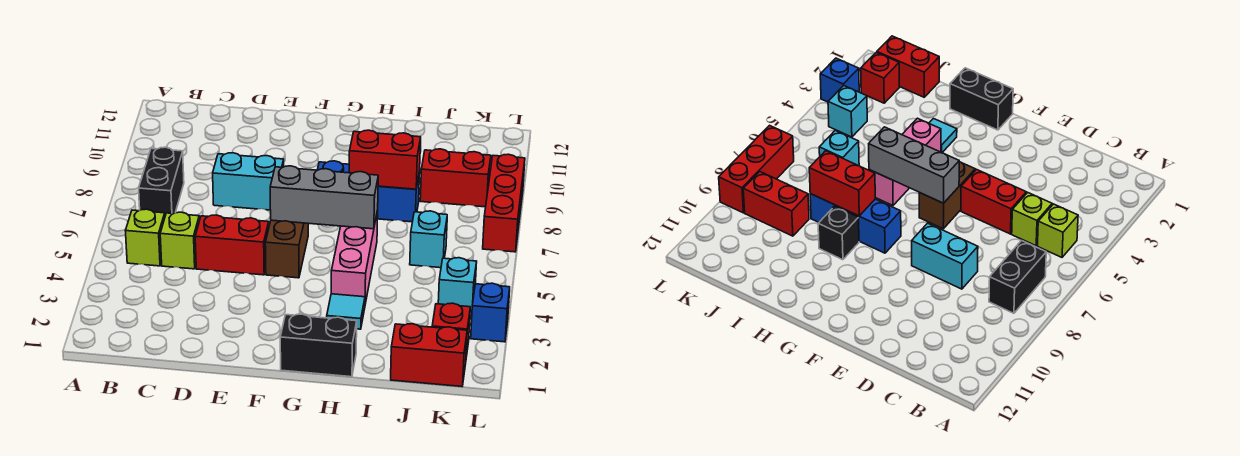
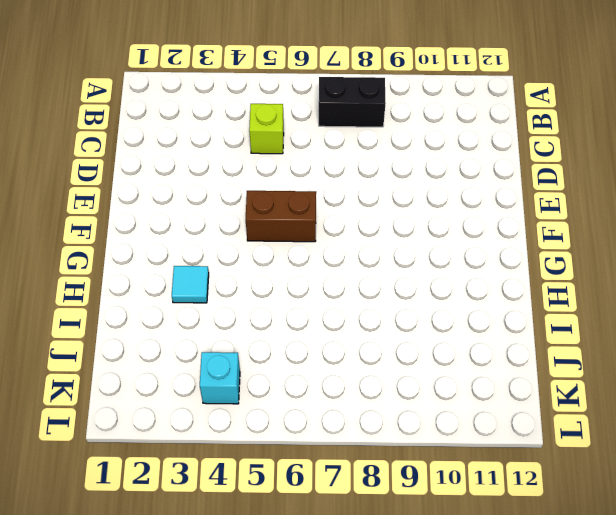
none -> lime 1x1 brick [126,209,165,266]
none -> red 1x2 brick [195,215,269,275]
none -> cyan 1x2 brick [213,153,284,210]

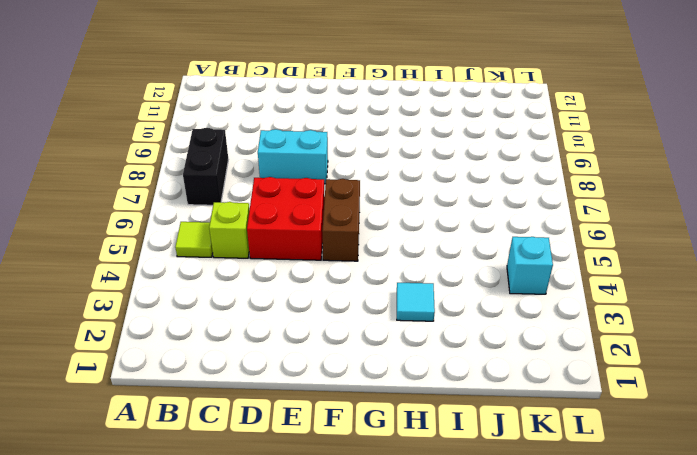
lime 1x1 tile [175,222,213,257] -> lime 1x1 brick [126,209,165,266]
red 2x2 brick [247,177,325,260] -> red 1x2 brick [195,215,269,275]
none -> black 1x2 brick [280,314,357,377]
none -> blue 1x3 brick [317,161,420,222]
none -> pink 1x3 brick [331,210,378,304]

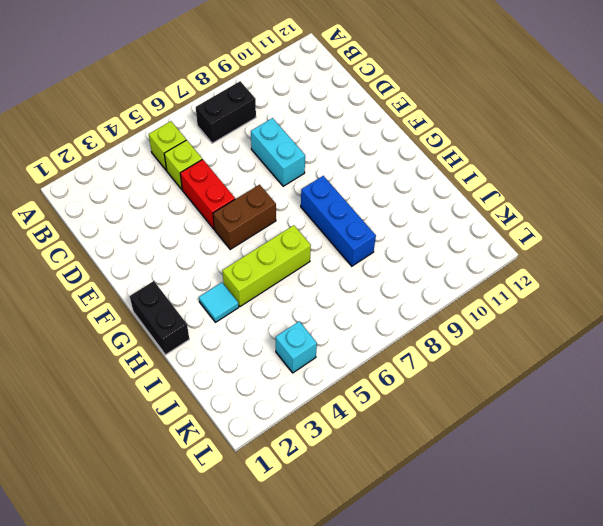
lime 1x3 brick [222,225,311,307] -> pink 1x3 brick [331,210,378,304]
none -> black 1x1 brick [818,206,859,260]
none -> red 1x2 brick [391,324,467,387]
none -> cyan 1x1 brick [410,211,447,268]

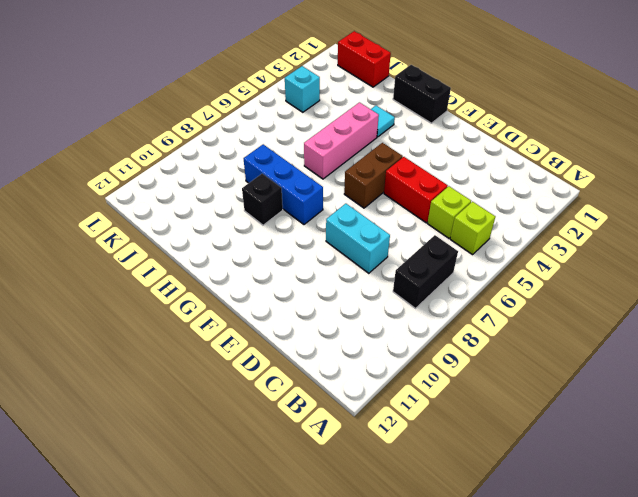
none -> cyan 1x1 brick [410,211,447,268]
none -> red 1x2 brick [420,149,491,207]
none -> red 1x1 brick [432,303,470,357]

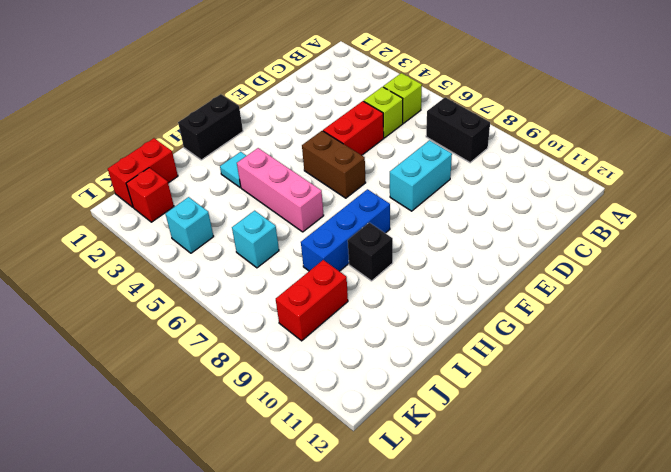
none -> blue 1x1 brick [471,283,510,342]
none -> red 1x3 brick [483,154,525,252]
none -> grey 1x3 brick [270,166,378,229]

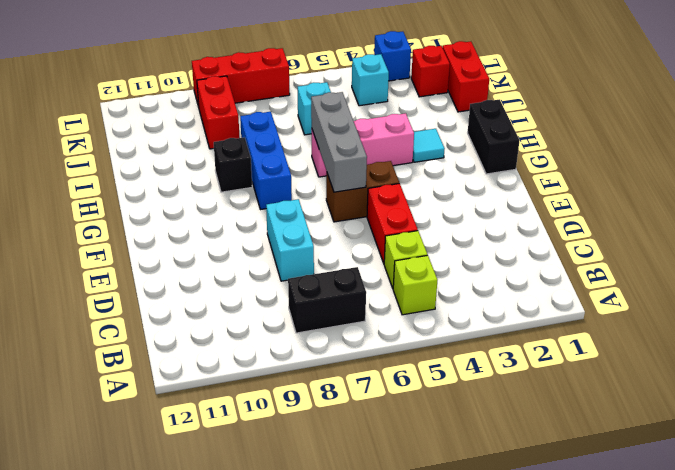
none -> red 1x2 brick [349,130,421,189]

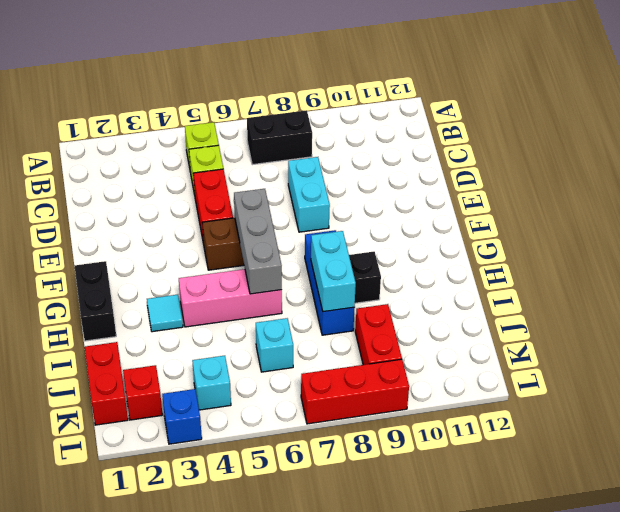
cyan 1x2 brick [311,231,356,312] -> red 1x2 brick [349,130,421,189]

